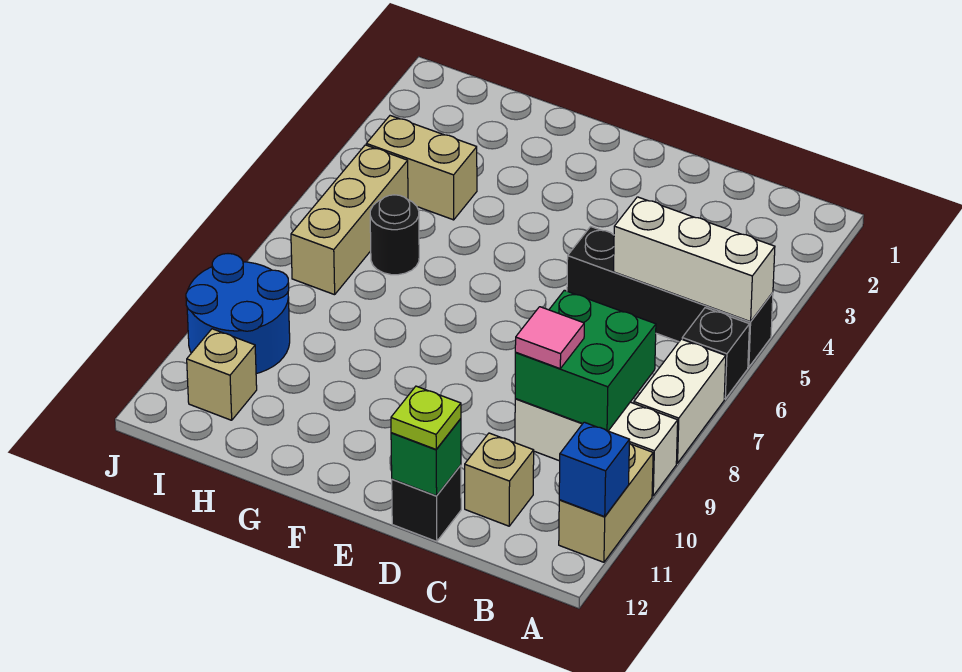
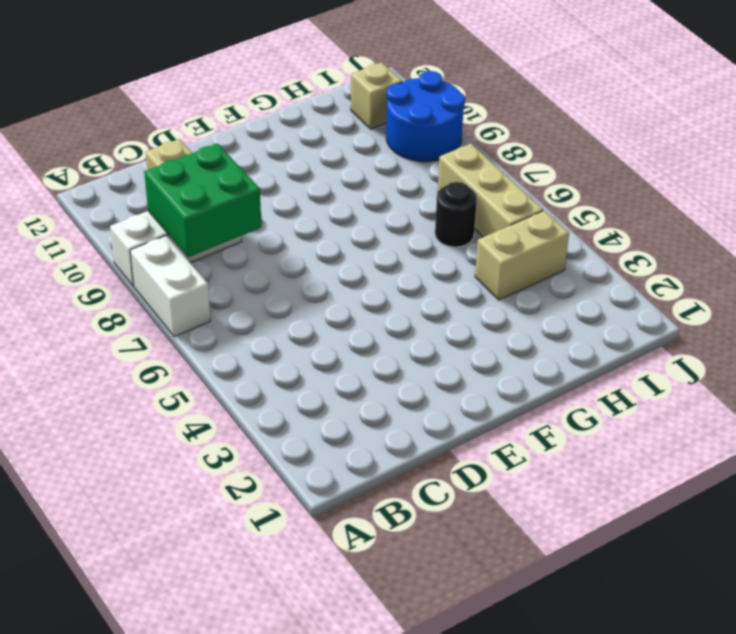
none -> black 1x4 brick [567,227,773,367]
none -> black 1x1 brick [682,308,749,399]
none -> tan 1x2 brick [559,443,653,562]

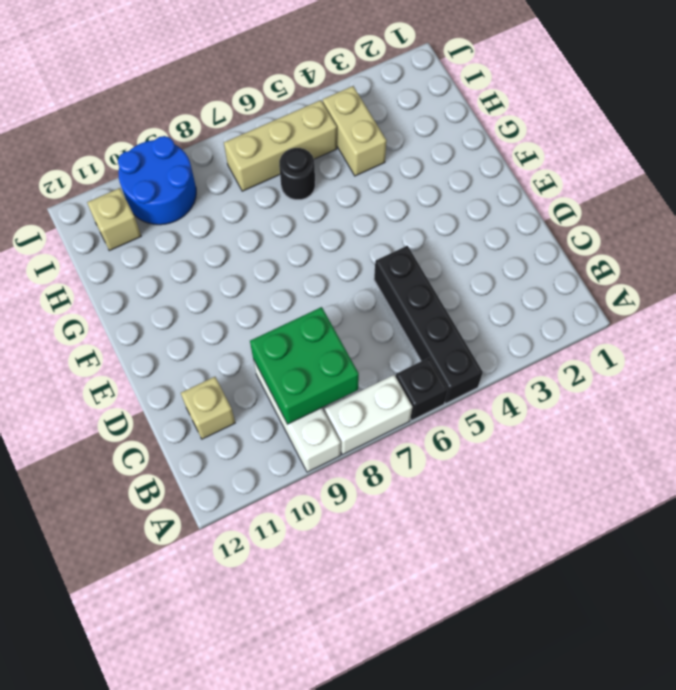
none -> tan 1x2 brick [559,443,653,562]
none -> black 1x1 brick [392,465,461,542]
none -> white 1x3 brick [614,197,775,322]

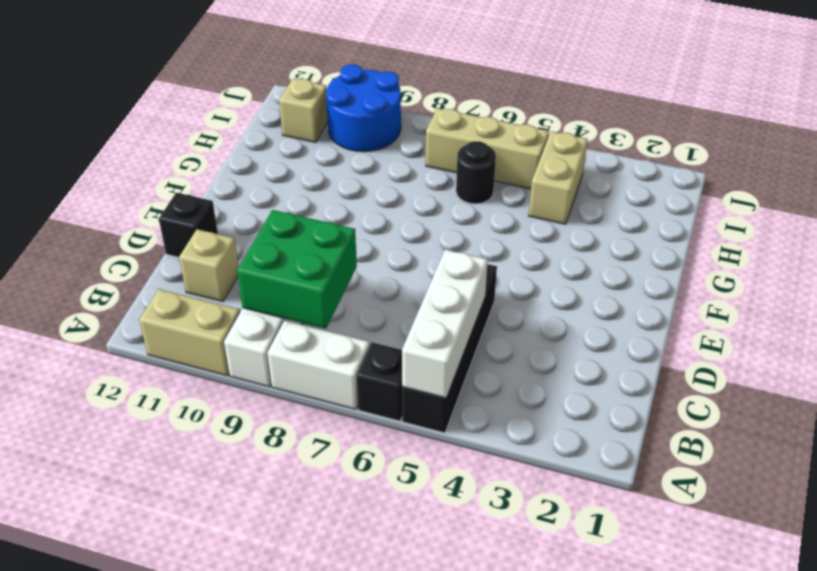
none -> blue 1x1 brick [559,422,629,517]
none -> green 1x1 brick [391,419,461,496]
none -> pink 1x1 tile [515,307,584,368]

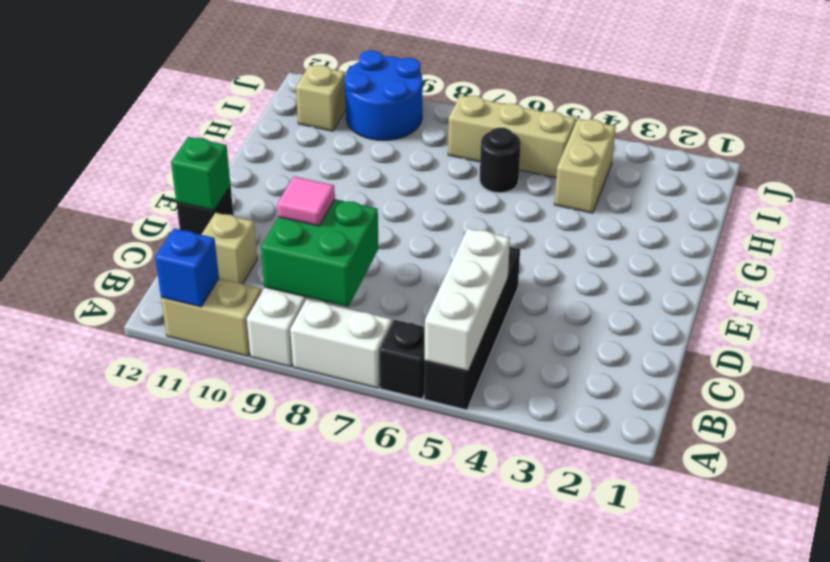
none -> lime 1x1 plate [391,386,461,449]

